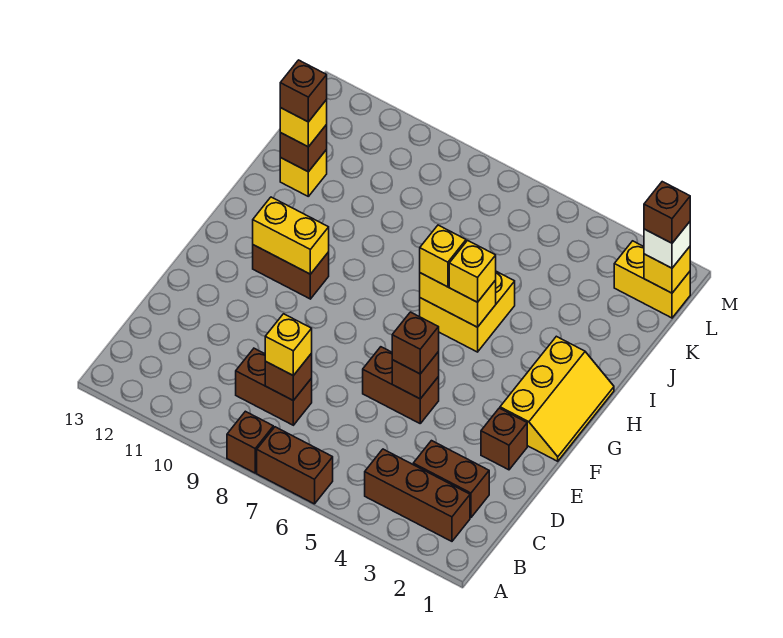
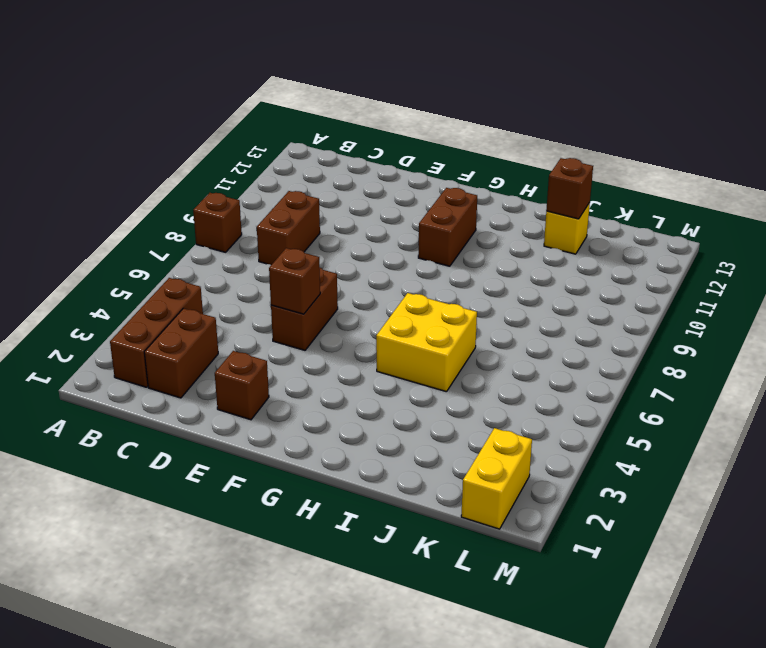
none -> brown 1x2 brick [257,427,333,504]
none -> yellow 2x3 slope [500,336,614,461]
none -> brown 1x1 brick [265,353,312,400]

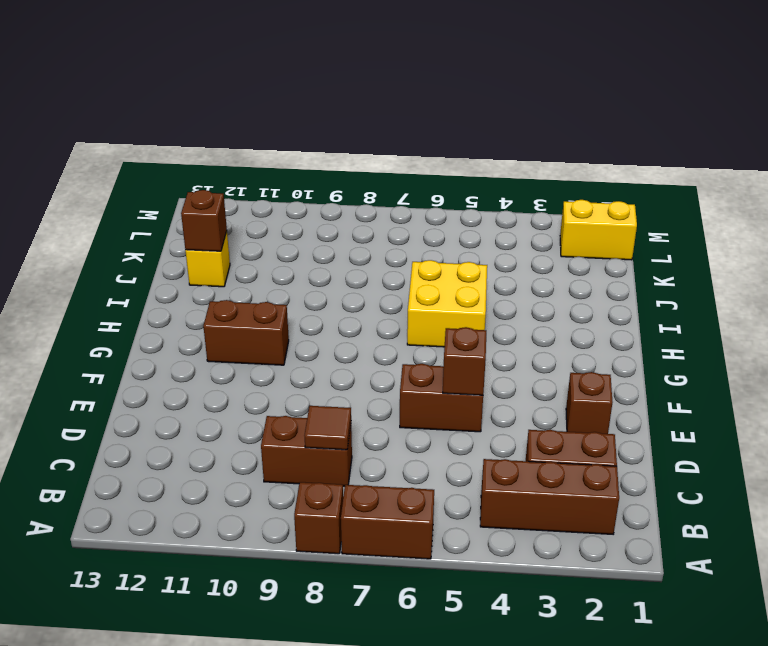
brown 1x1 tile [304,406,351,450] -> brown 1x1 brick [265,353,312,400]
none -> yellow 2x3 slope [500,336,614,461]
none -> yellow 1x2 brick [253,197,329,274]
none -> yellow 1x2 brick [420,273,496,327]

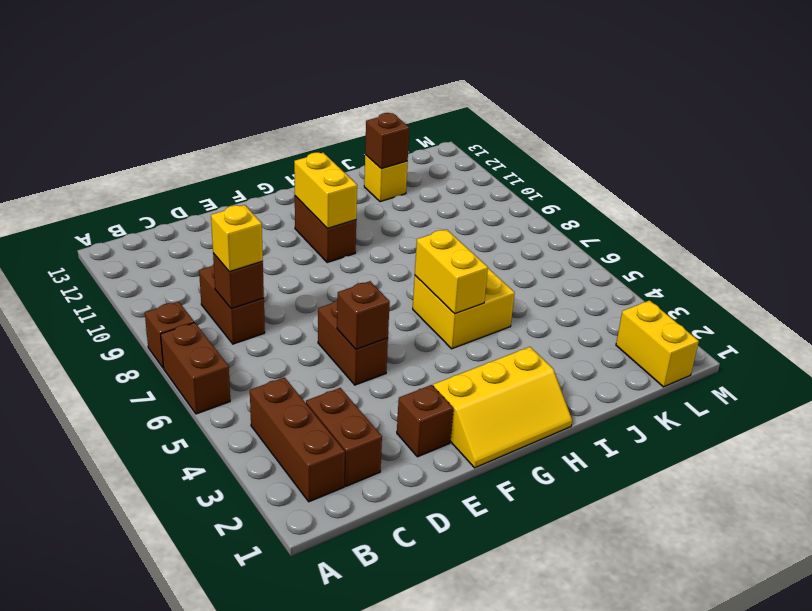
none -> yellow 1x1 brick [644,247,690,293]
none -> brown 1x1 brick [392,312,439,374]
none -> yellow 1x1 brick [449,240,496,302]

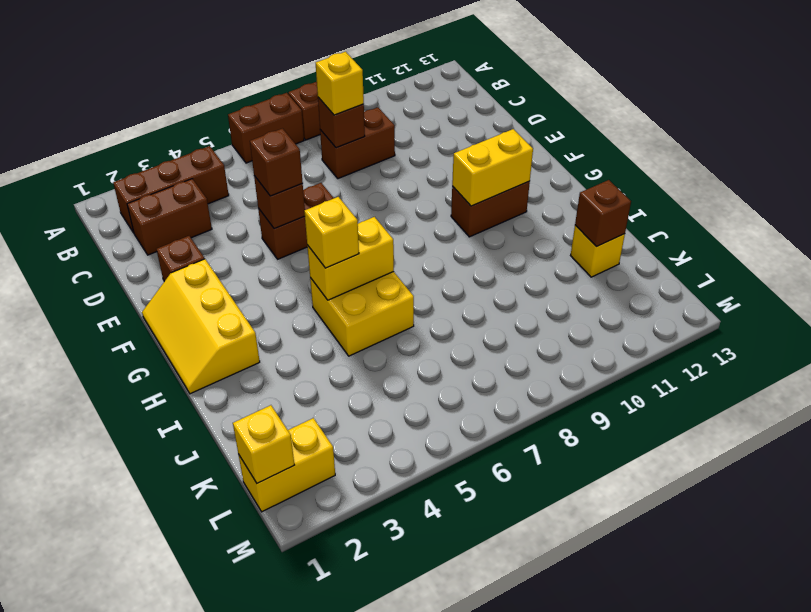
none -> yellow 1x1 brick [420,225,466,287]
none -> yellow 1x1 brick [280,100,327,147]
none -> white 1x1 brick [644,222,690,268]

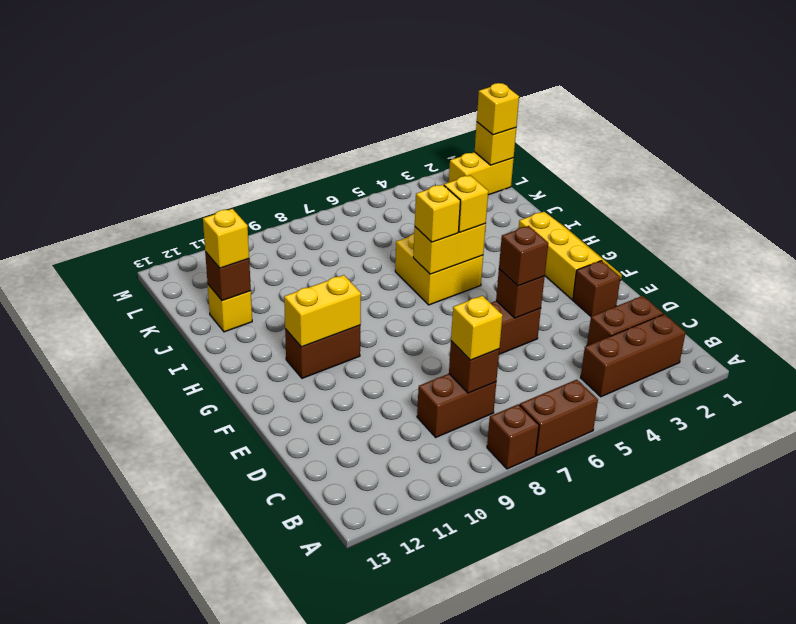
yellow 1x1 brick [477,83,519,135] -> white 1x1 brick [644,222,690,268]
none -> brown 1x1 brick [280,60,327,122]
none -> brown 1x1 brick [644,182,690,243]

